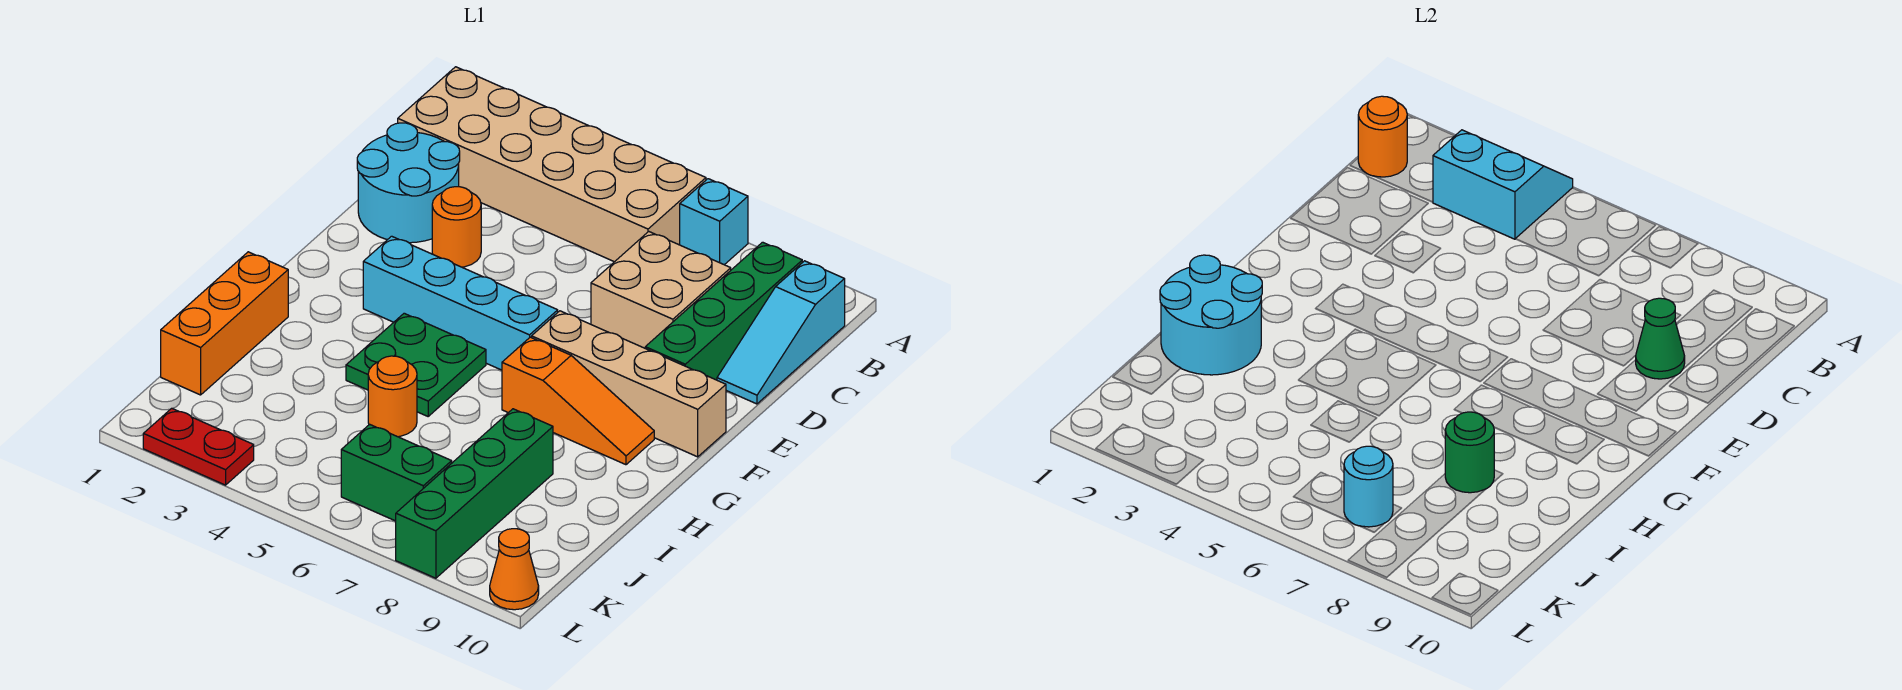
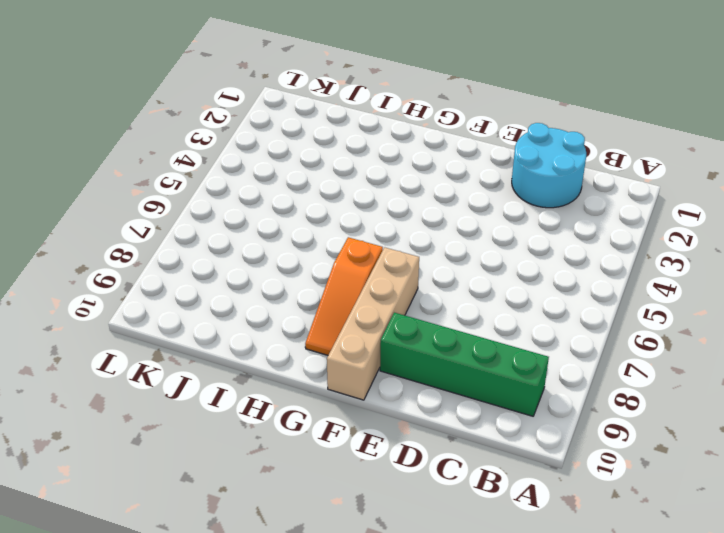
none -> tan 2x6 brick [398,67,706,262]
none -> cyan 1x1 brick [680,179,748,265]
none -> cyan 1x3 slope [717,261,845,404]

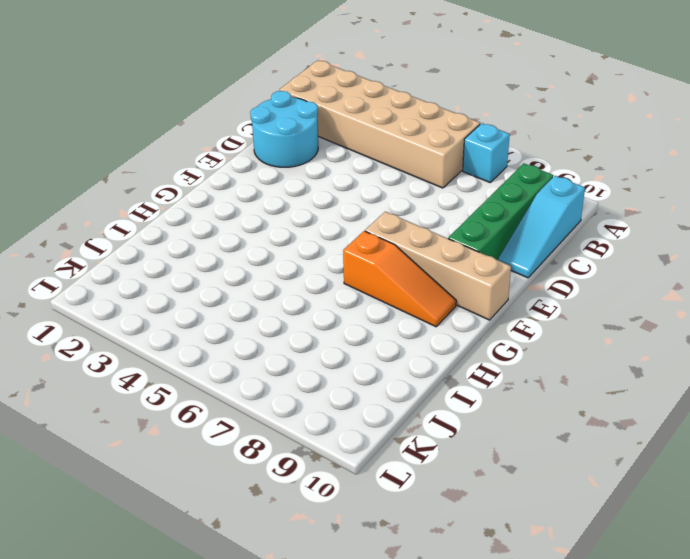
none -> tan 2x2 brick [591,232,731,348]
none -> orange 1x1 round brick [432,187,481,267]
none -> cyan 1x4 brick [363,236,558,370]

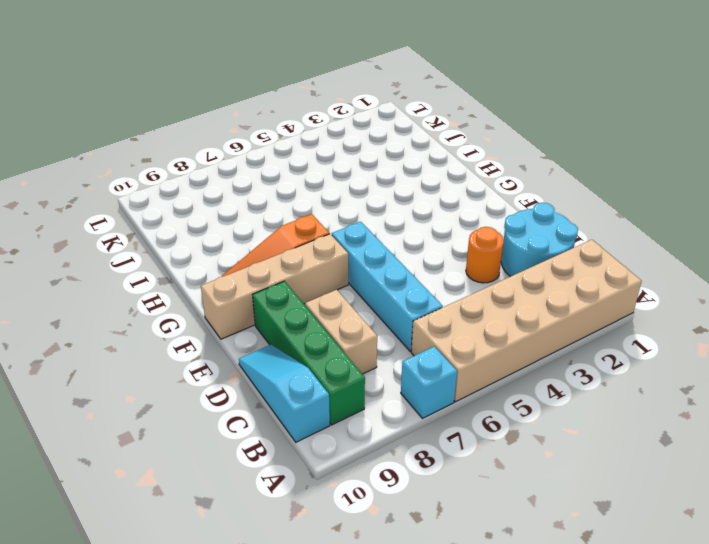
cyan 1x4 brick [332,222,443,351] -> cyan 1x4 brick turned to [363,236,558,370]
tan 1x2 brick [305,290,377,374] -> tan 2x2 brick [591,232,731,348]
none -> green 2x2 plate [346,313,486,416]
none -> orange 1x3 brick [161,252,288,395]
none -> orange 1x1 round brick [368,356,417,437]

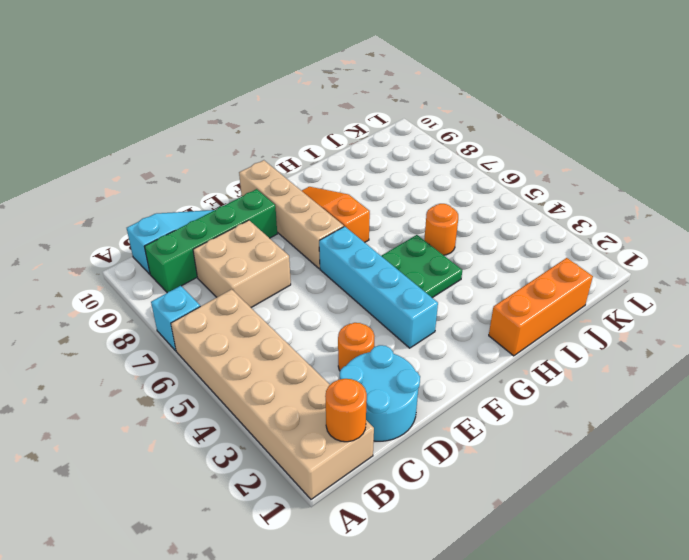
none -> green 1x4 brick [396,409,553,578]
none -> green 1x2 brick [341,424,452,521]
none -> red 1x2 plate [143,408,254,485]

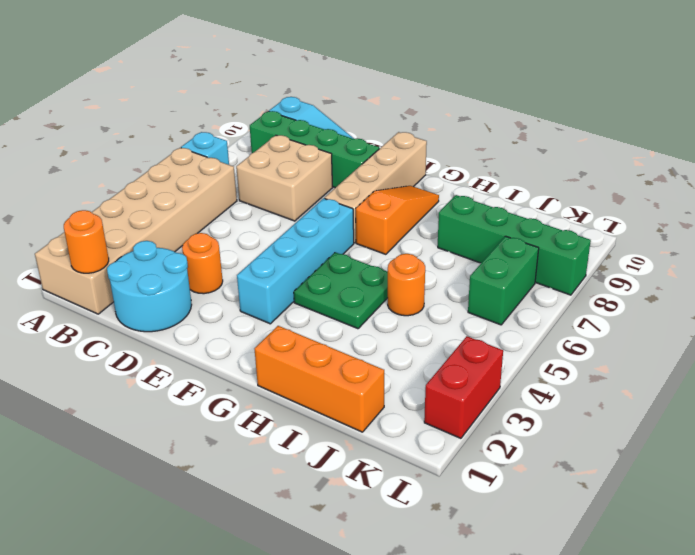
red 1x2 brick [424,336,503,438] -> red 1x2 plate [143,408,254,485]
none -> orange 1x1 cone [490,529,539,610]
none -> cyan 2x2 slope [1433,130,1573,239]
none -> green 1x1 cone [1636,298,1685,379]

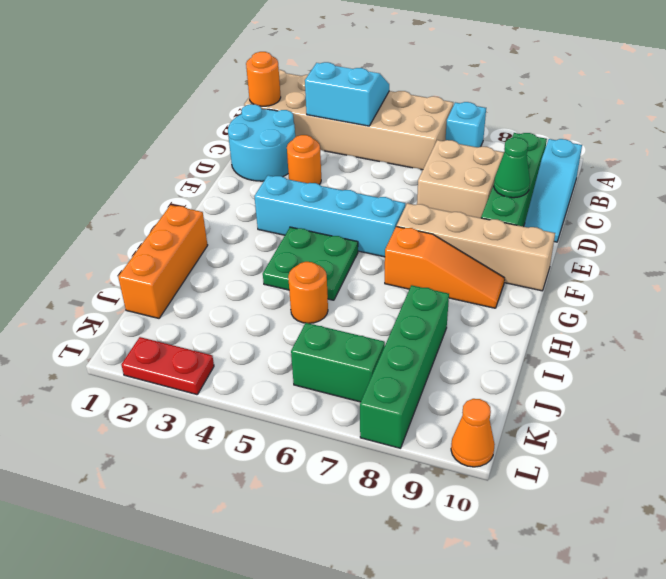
none -> cyan 2x2 round brick [1160,255,1262,375]
none -> green 1x1 round brick [1445,412,1494,493]
none -> cyan 1x1 round brick [1344,446,1393,527]

